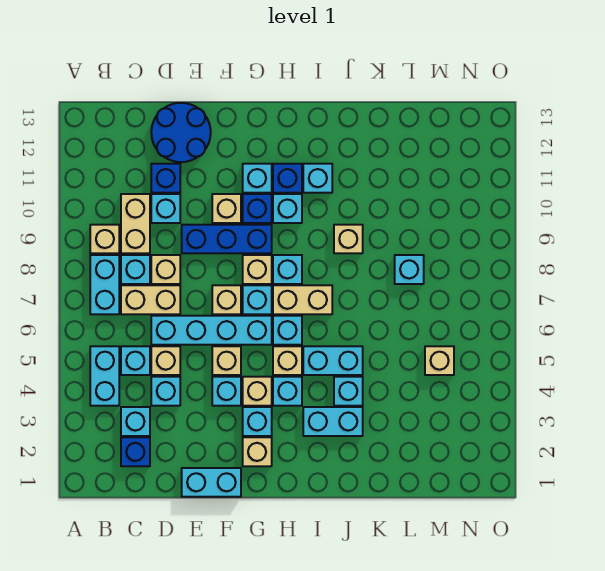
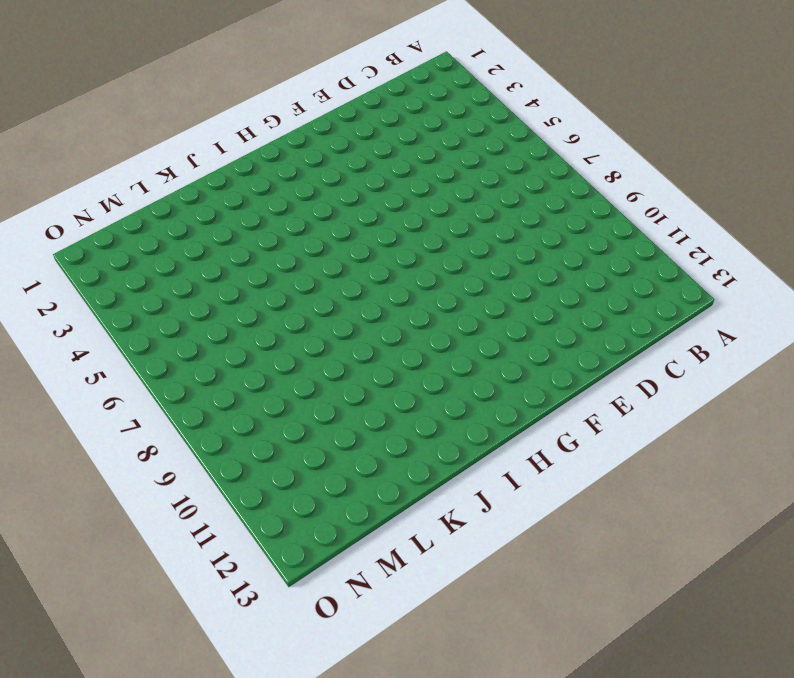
none -> cyan 1x2 brick [90,346,119,406]
none -> cyan 1x2 brick [90,255,119,314]
none -> tan 1x1 brick [90,225,119,253]
none -> blue 1x1 brick [121,437,150,466]

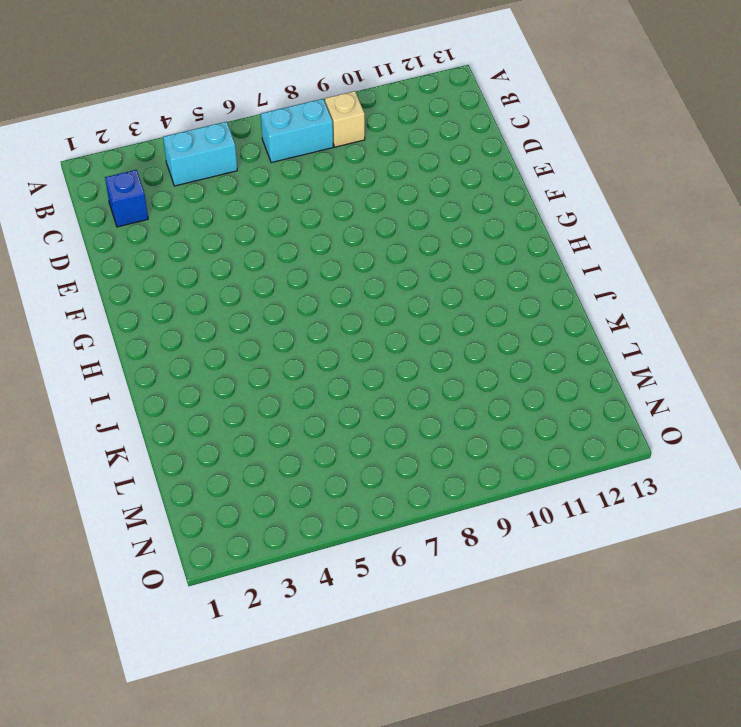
none -> cyan 1x1 brick [121,407,150,436]
none -> cyan 1x1 brick [121,346,150,375]
none -> tan 1x2 brick [121,285,180,314]
none -> cyan 1x1 brick [121,255,150,284]

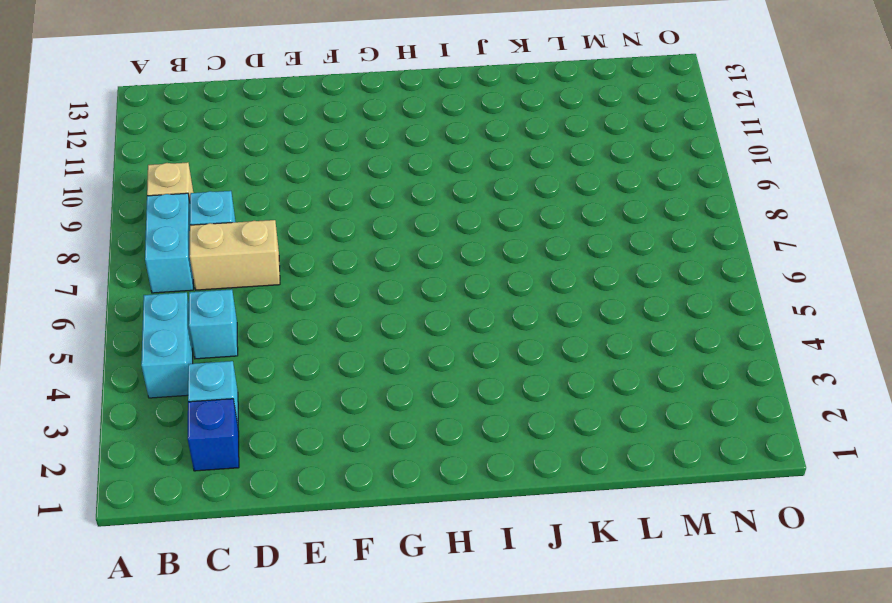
none -> tan 1x2 brick [121,194,150,253]
none -> cyan 1x1 brick [151,377,180,406]
none -> tan 1x1 brick [151,346,180,375]
none -> cyan 1x4 brick [151,316,272,345]

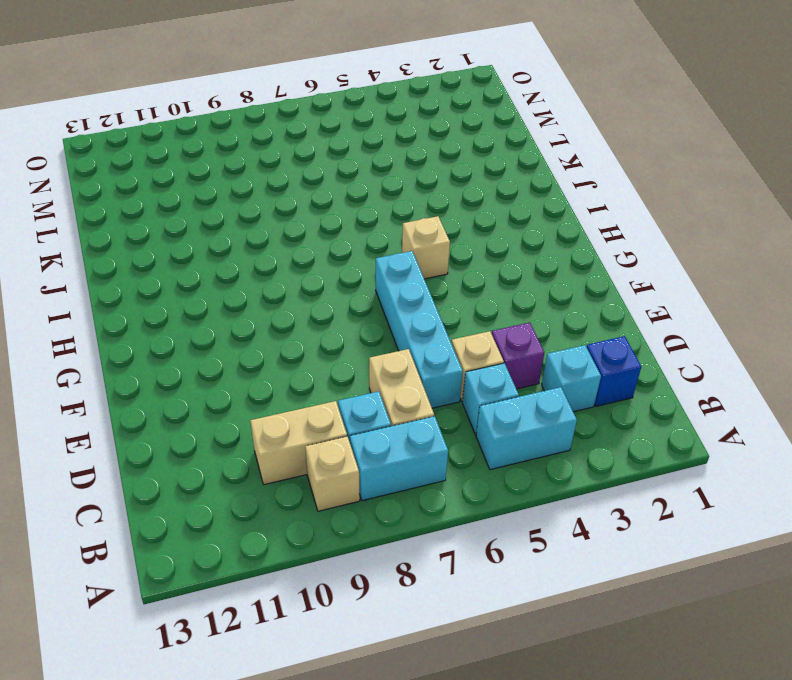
purple 1x1 brick [492,323,544,389] -> cyan 1x1 brick [151,377,180,406]
none -> tan 1x1 brick [151,255,180,284]
none -> cyan 1x1 brick [151,194,180,223]
none -> blue 1x1 brick [151,164,180,193]
none -> blue 2x2 round brick [151,103,211,162]

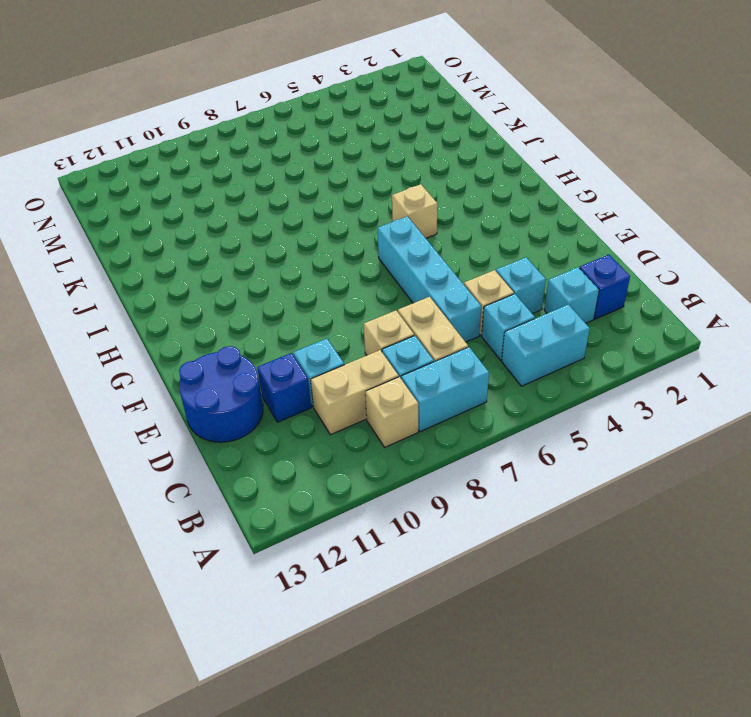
none -> cyan 1x2 brick [182,468,241,497]
none -> blue 1x3 brick [182,225,272,253]
none -> cyan 1x1 brick [212,377,241,406]
none -> tan 1x1 brick [212,346,241,375]

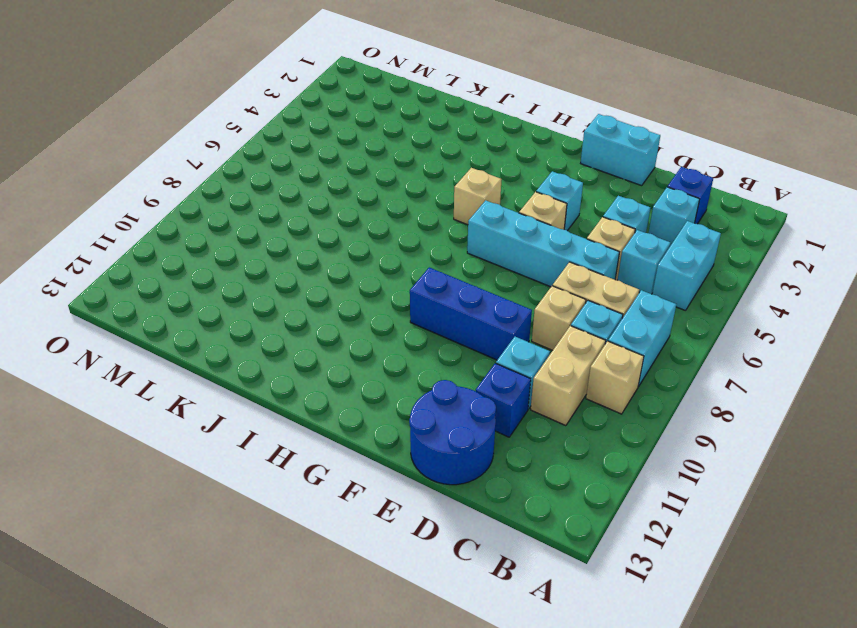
none -> tan 1x1 brick [212,285,241,314]
none -> tan 1x1 brick [212,194,241,223]
none -> tan 1x1 brick [243,437,272,466]
none -> cyan 1x1 brick [243,407,272,436]

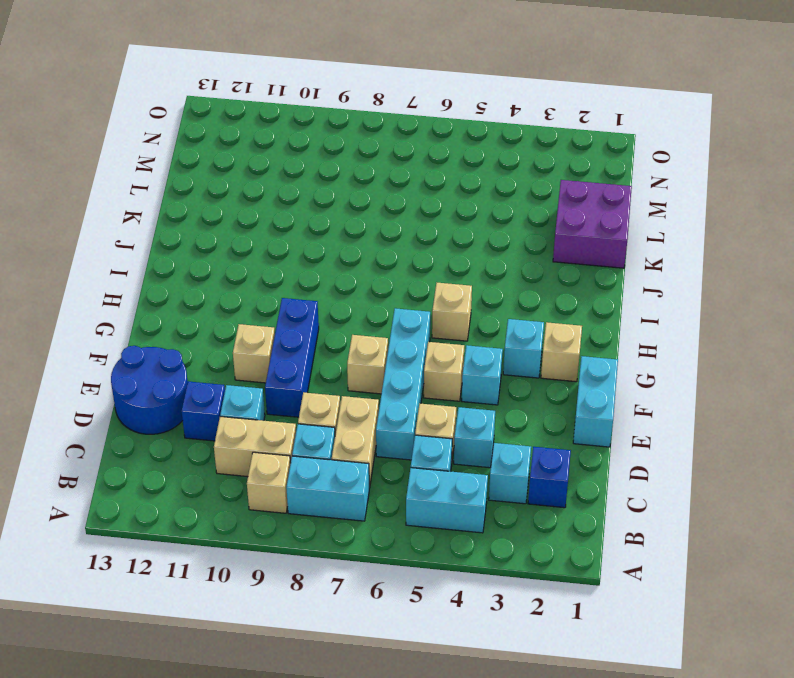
purple 2x2 brick [553,180,632,268] -> none
none -> tan 1x1 brick [243,377,272,406]
none -> cyan 1x1 brick [243,285,272,314]
none -> tan 1x1 brick [243,255,272,284]
none -> blue 1x1 brick [243,194,272,223]

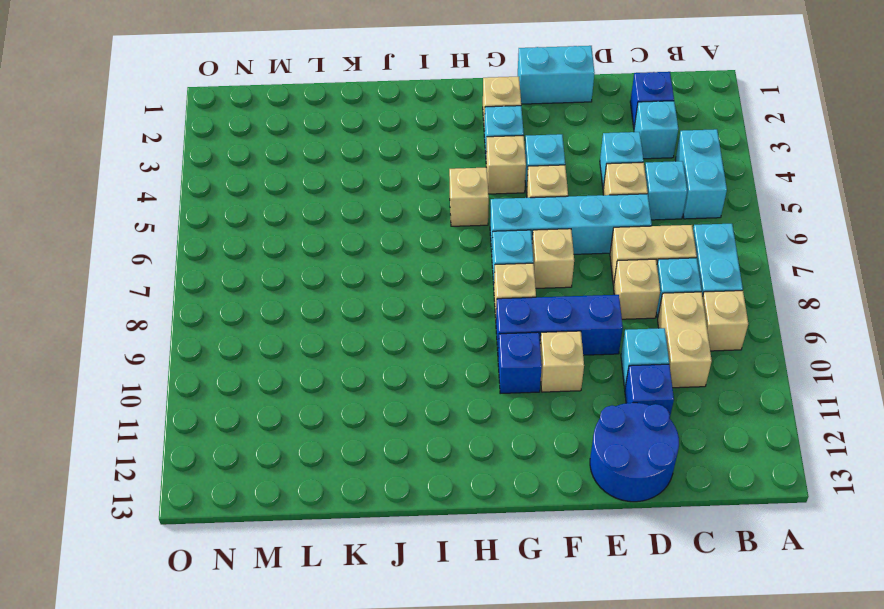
none -> cyan 1x1 brick [243,164,272,193]
none -> cyan 1x1 brick [273,377,302,406]
none -> cyan 1x1 brick [273,316,302,345]
none -> tan 1x2 brick [273,285,332,314]

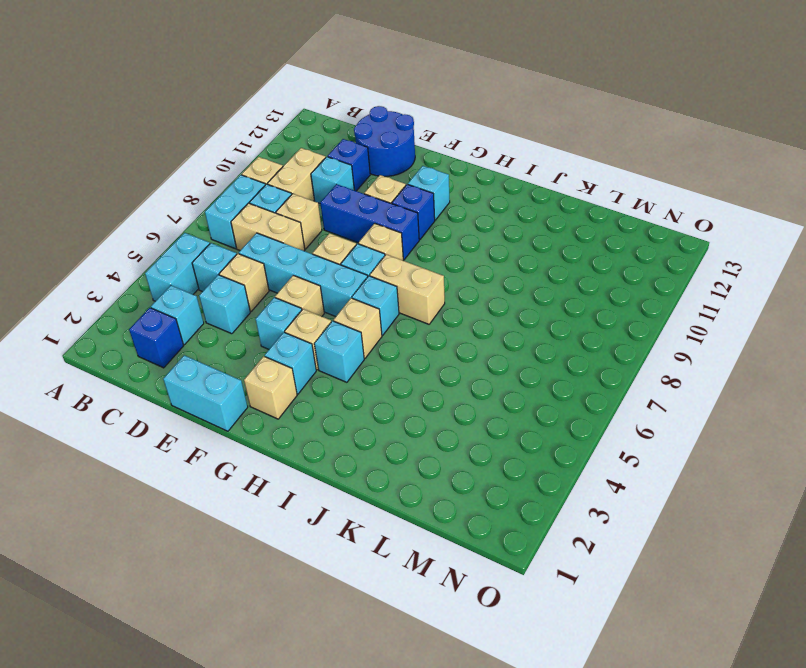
none -> cyan 1x1 brick [273,255,302,284]
none -> cyan 1x1 brick [273,194,302,223]
none -> blue 1x1 brick [273,164,302,193]
none -> cyan 1x2 brick [303,407,363,436]

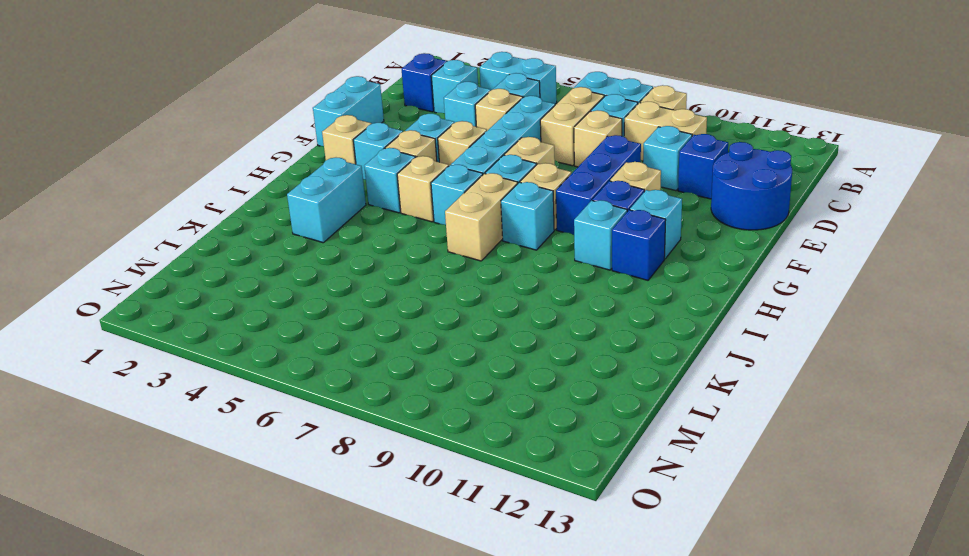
none -> cyan 1x2 brick [303,346,363,375]
none -> cyan 1x1 brick [303,164,332,193]
none -> cyan 1x1 brick [334,377,363,406]
none -> tan 1x1 brick [334,225,363,253]

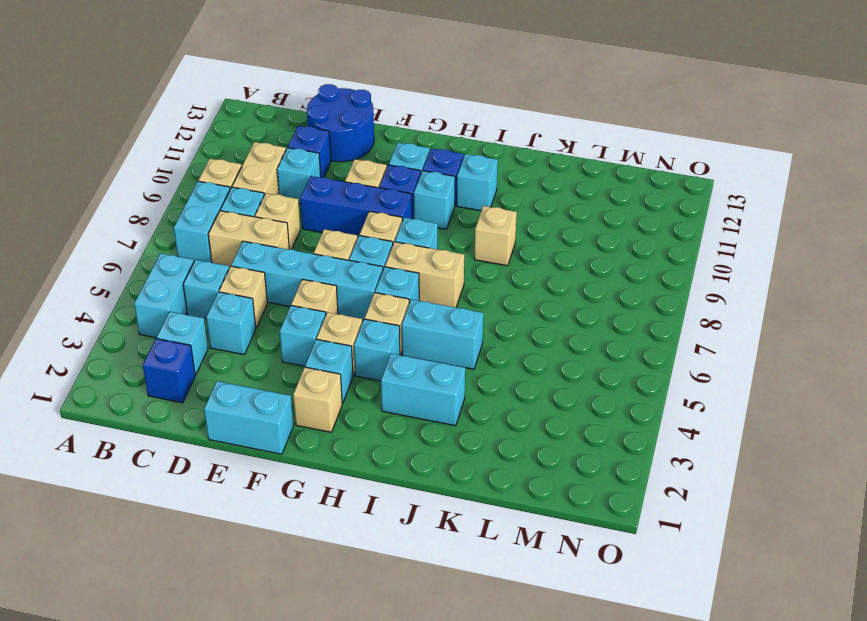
none -> cyan 1x1 brick [334,377,363,406]
none -> cyan 1x1 brick [395,255,424,284]
none -> tan 1x1 brick [425,346,454,375]

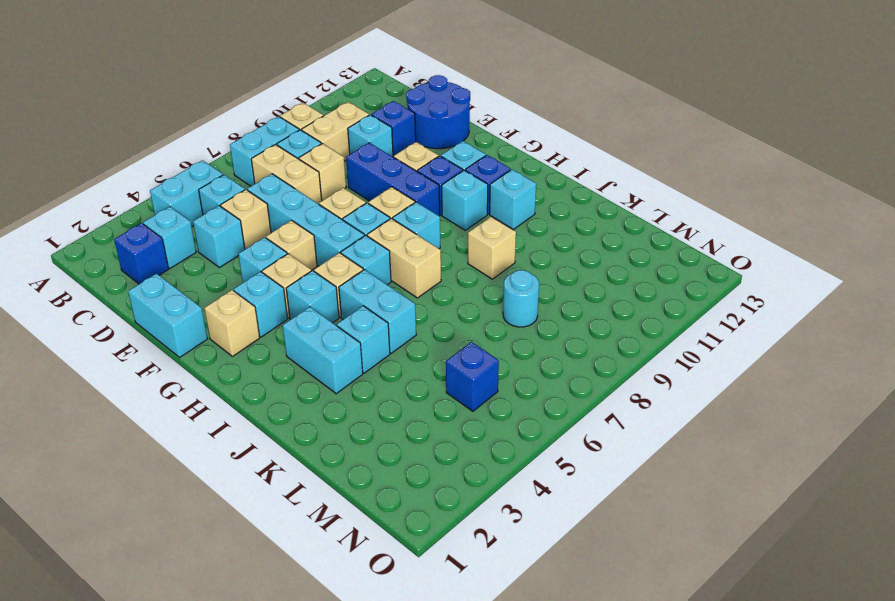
cyan 1x1 round brick [503,270,539,327] -> cyan 1x1 brick [395,255,424,284]
blue 1x1 brick [446,342,499,411] -> tan 1x1 brick [425,346,454,375]

